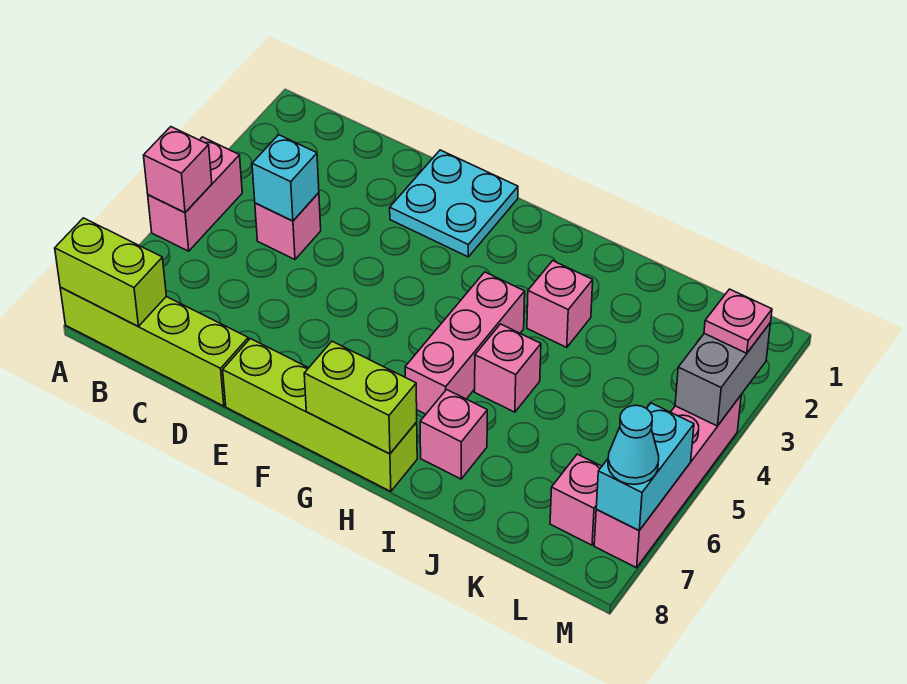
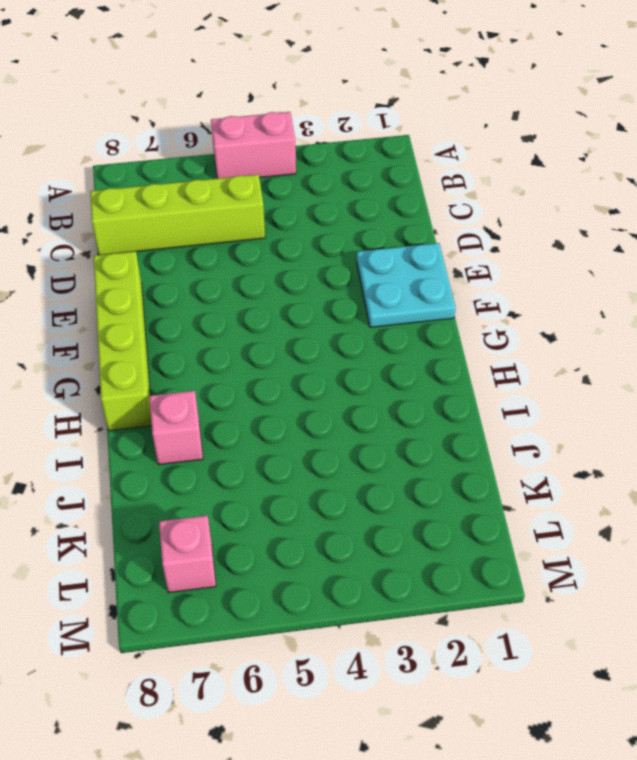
lime 1x4 brick [90,174,265,255] -> lime 1x4 brick turned to [60,287,248,406]
none -> pink 1x1 brick [255,193,321,259]
none -> pink 1x3 brick [405,272,525,414]
none -> pink 1x1 brick [527,261,593,347]

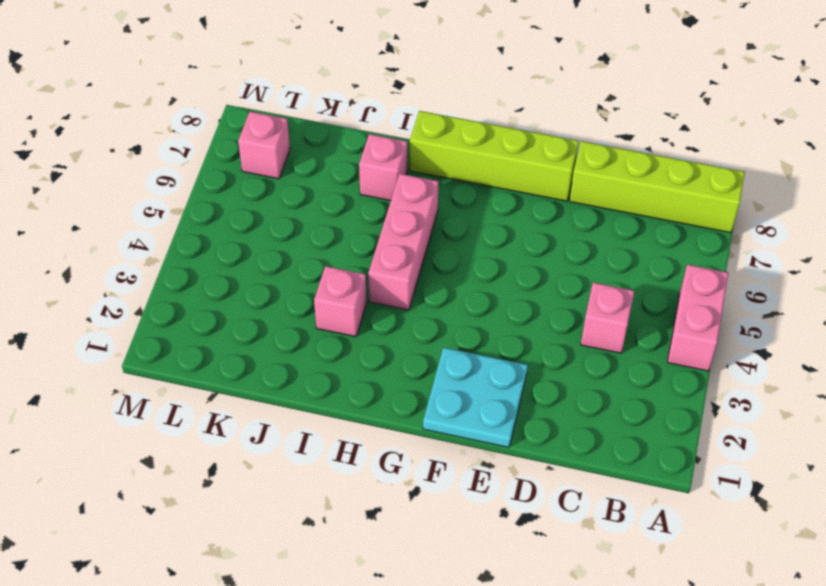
none -> pink 1x1 brick [475,324,541,412]
none -> pink 1x4 brick [594,396,741,568]
none -> pink 1x1 brick [144,127,212,213]

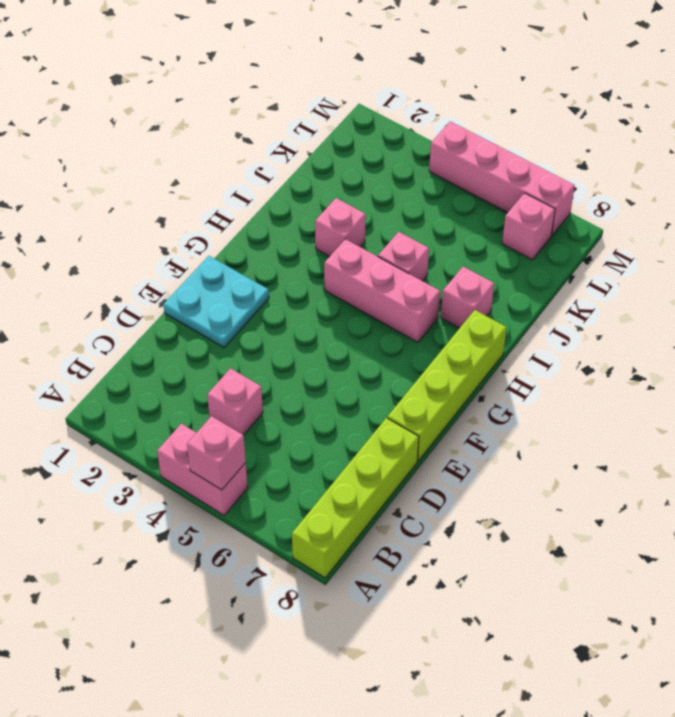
none -> lime 1x2 brick [55,218,166,326]
none -> cyan 1x1 brick [252,135,319,221]
none -> lime 1x2 brick [304,341,417,454]

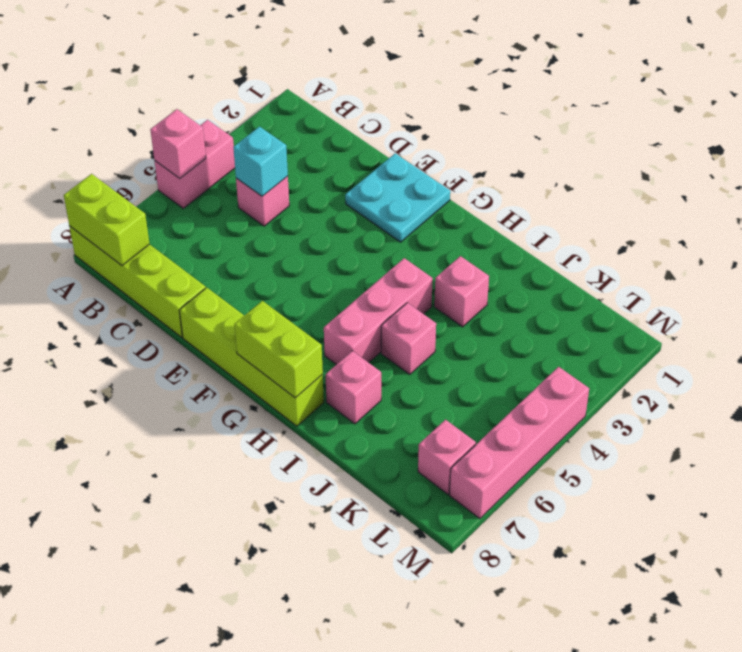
none -> grey 1x2 brick [675,324,770,426]
none -> cyan 1x2 brick [596,403,694,530]
none -> pink 1x1 plate [704,289,772,353]

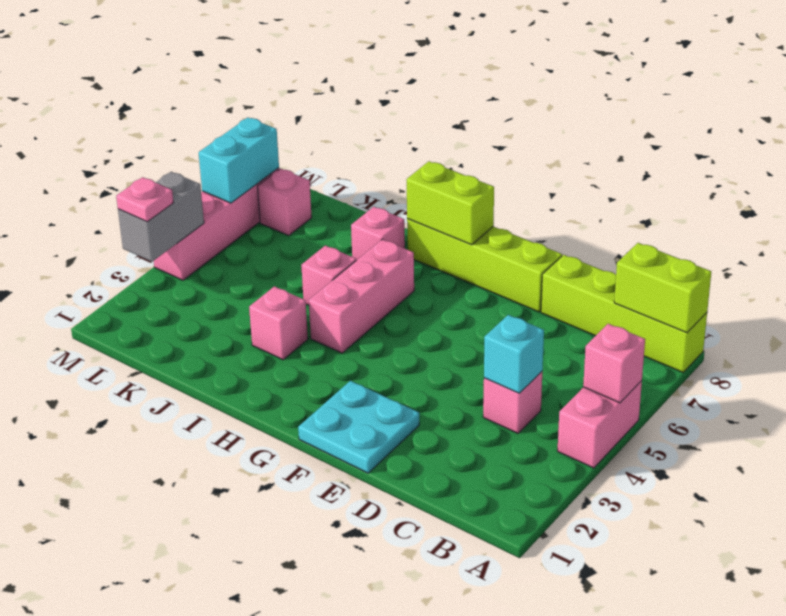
none -> cyan 1x1 cone [608,405,659,484]

